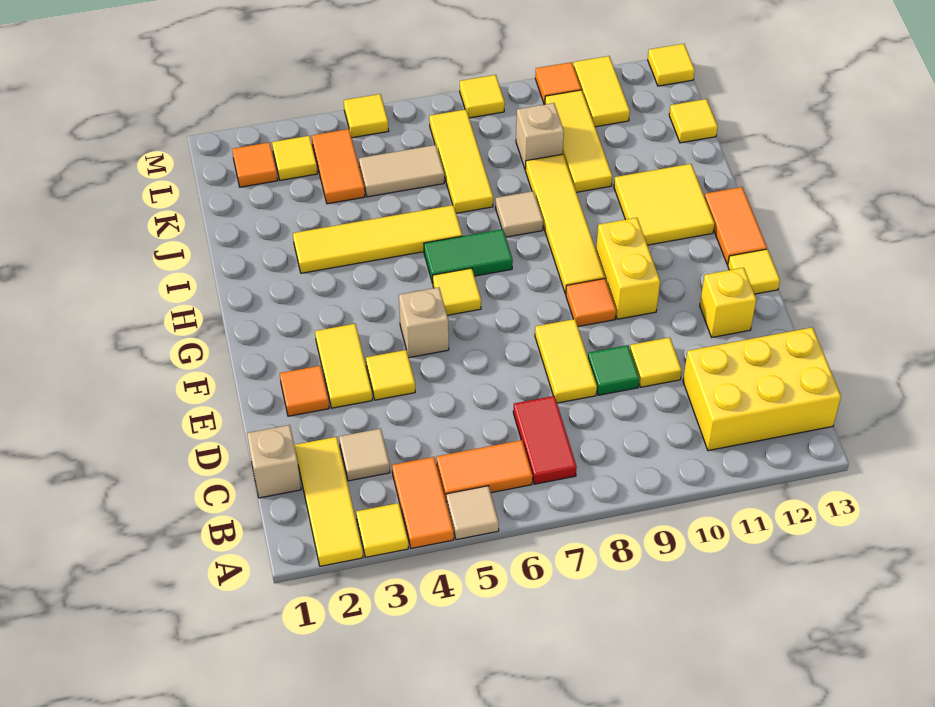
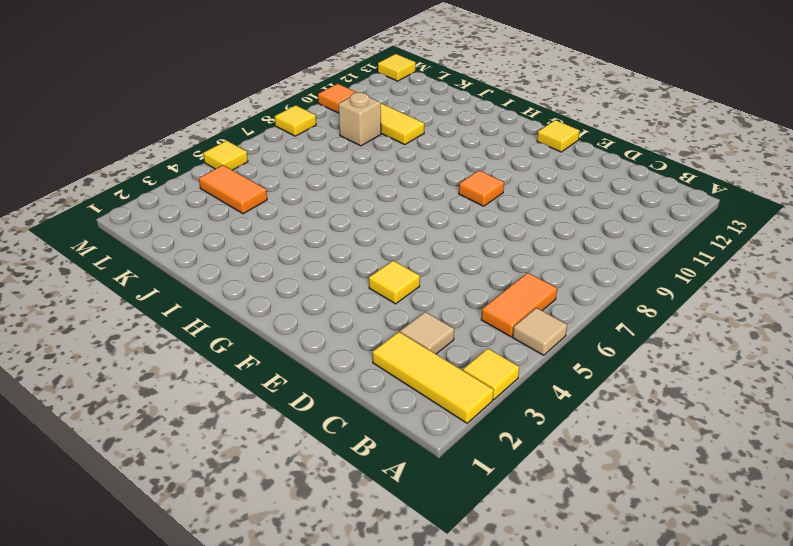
none -> orange 1x2 tile [392,457,454,548]
none -> red 1x2 tile [513,396,577,484]
none -> yellow 2x3 brick [683,327,841,451]
none -> tan 1x1 brick [247,425,301,498]

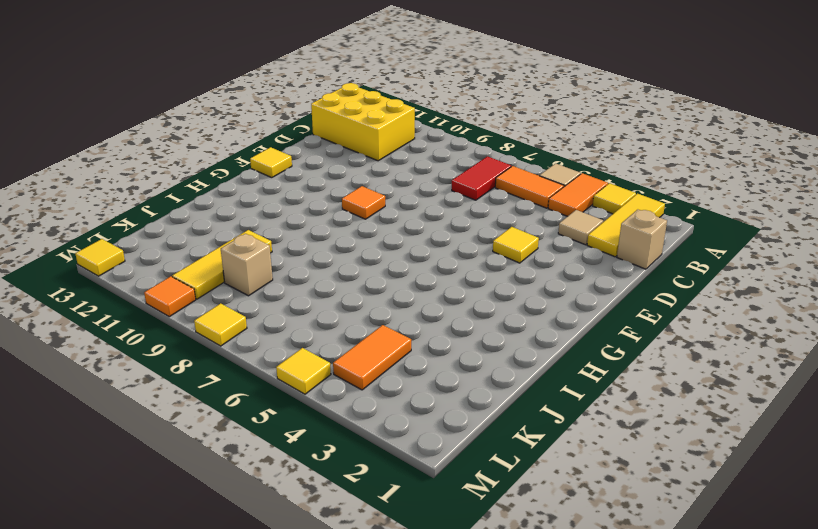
none -> yellow 1x2 tile [535,319,597,403]
none -> green 1x1 tile [588,345,639,395]
none -> yellow 1x1 tile [630,337,682,387]
none -> orange 1x1 tile [280,366,329,416]

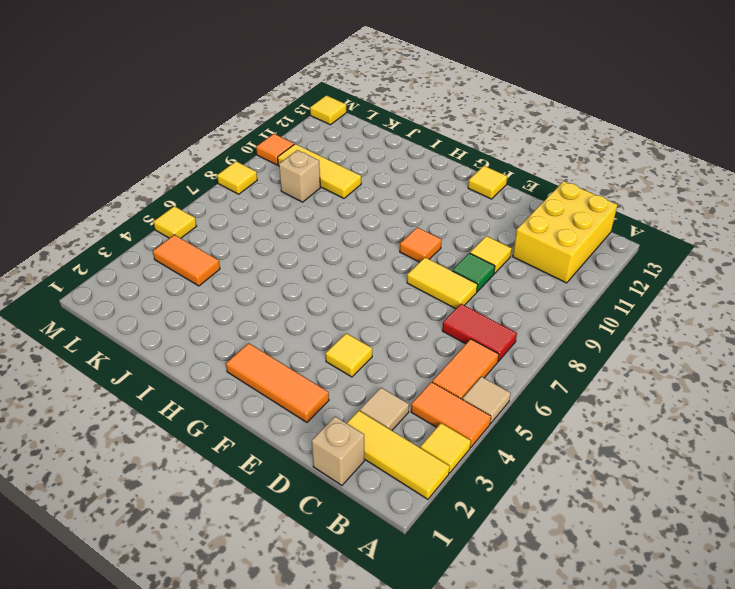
orange 1x3 tile [226,343,329,422] -> orange 1x1 tile [280,366,329,416]
none -> yellow 1x2 tile [315,324,372,408]
none -> yellow 1x1 brick [700,268,756,337]
none -> tan 1x1 brick [399,287,449,358]
none -> yellow 1x2 brick [596,218,660,319]

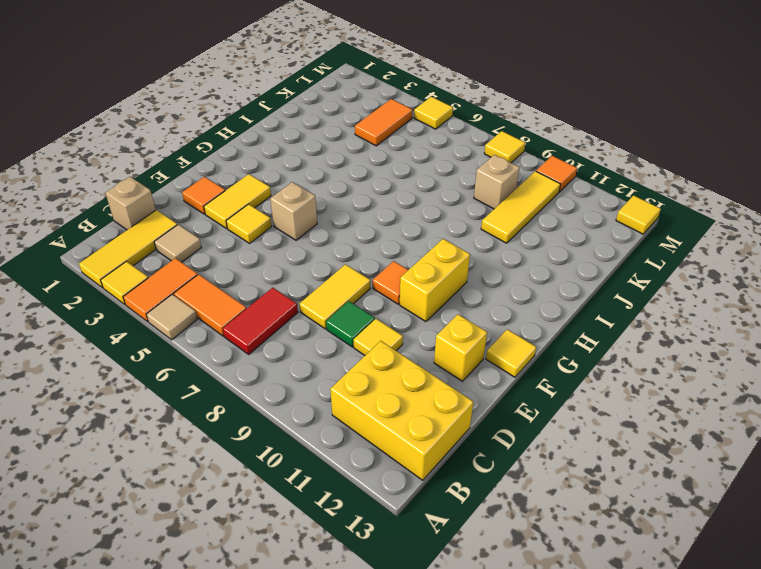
none -> yellow 1x1 tile [433,268,481,315]
none -> yellow 1x4 tile [525,154,605,294]
none -> orange 1x2 tile [705,187,767,265]
none -> green 1x2 tile [424,229,513,283]

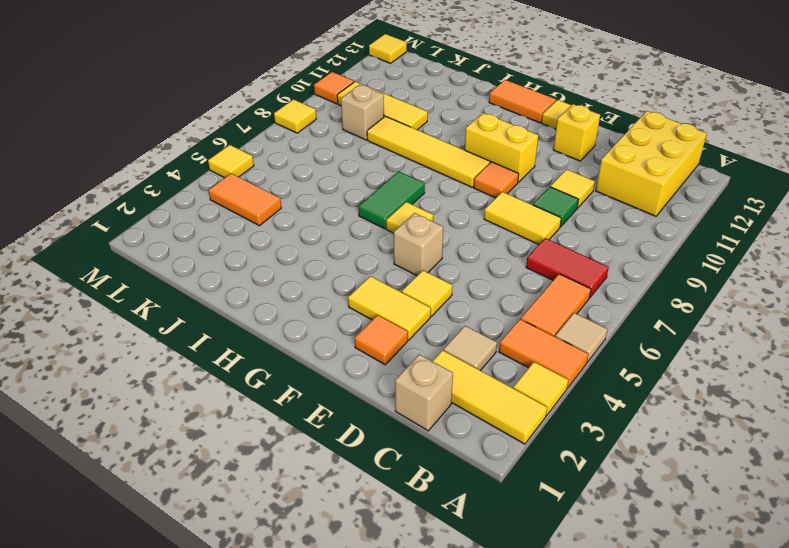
none -> yellow 2x2 tile [614,164,714,245]
none -> yellow 1x4 tile [293,205,462,273]
none -> tan 1x1 tile [495,191,543,237]
none -> yellow 1x3 tile [429,110,493,213]

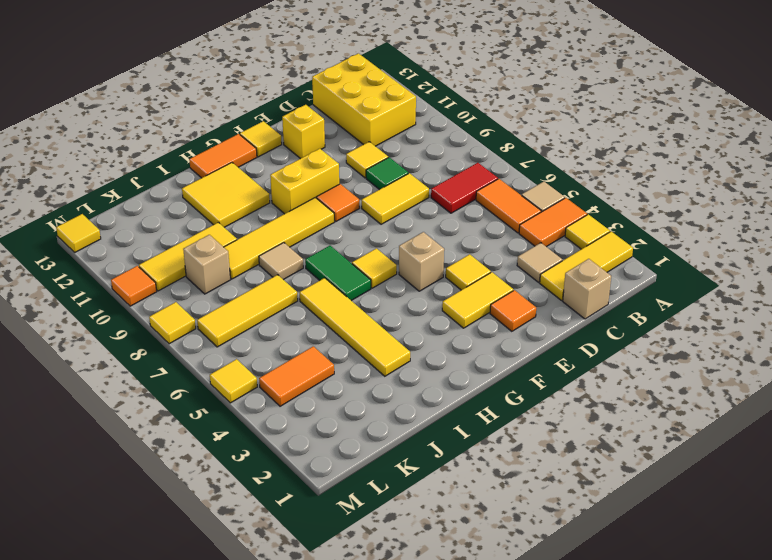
none -> tan 1x2 tile [359,145,444,197]
none -> yellow 1x1 tile [669,99,718,143]
none -> orange 1x1 tile [232,142,278,187]
none -> yellow 1x1 tile [272,136,317,180]

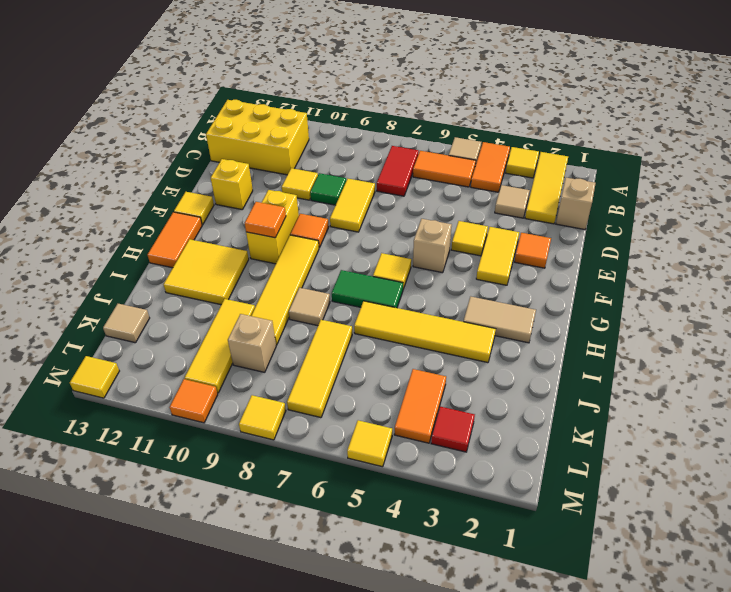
orange 1x1 tile [245,202,286,238] -> orange 1x1 tile moved to [232,142,278,187]
tan 1x2 tile [463,296,536,343] -> tan 1x2 tile moved to [359,145,444,197]
tan 1x1 tile [103,304,150,343] -> yellow 1x1 tile [669,99,718,143]
red 1x1 tile [431,407,475,452] -> yellow 1x1 tile [272,136,317,180]
none -> yellow 1x2 tile [573,56,630,127]

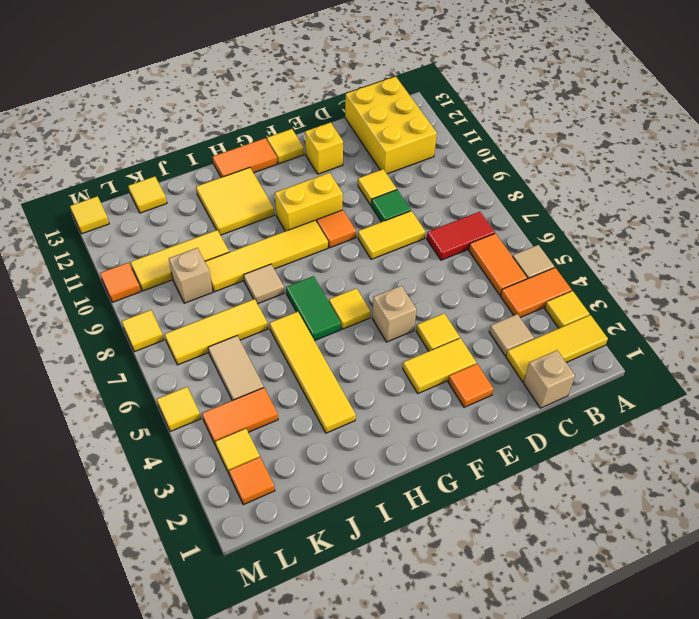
none -> yellow 1x2 tile [573,56,630,127]

